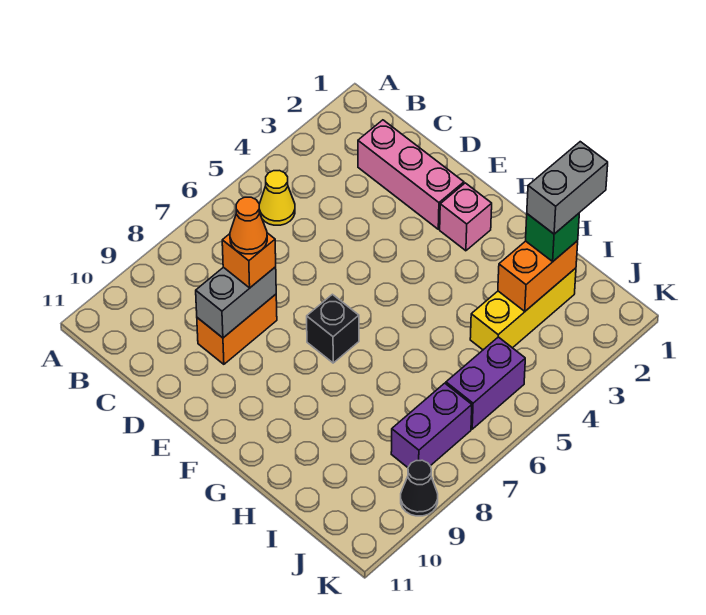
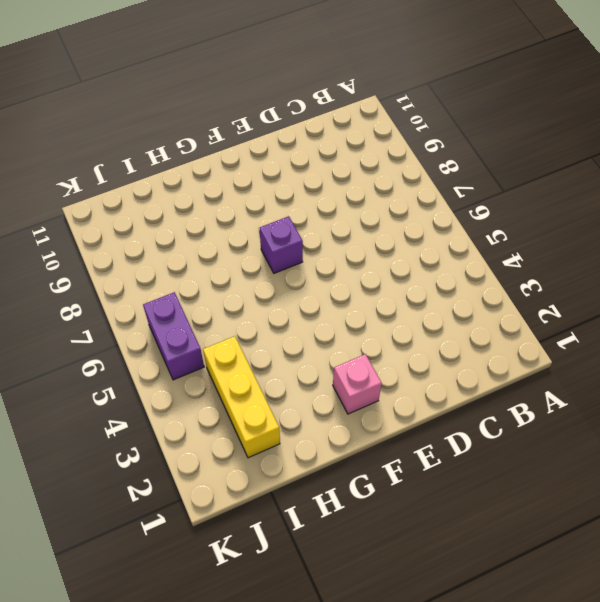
purple 1x1 brick [260,216,303,273] -> black 1x1 brick [307,294,359,363]
none -> yellow 1x1 cone [259,171,295,225]
none -> pink 1x3 brick [358,120,464,229]
none -> orange 1x2 brick [197,294,277,364]

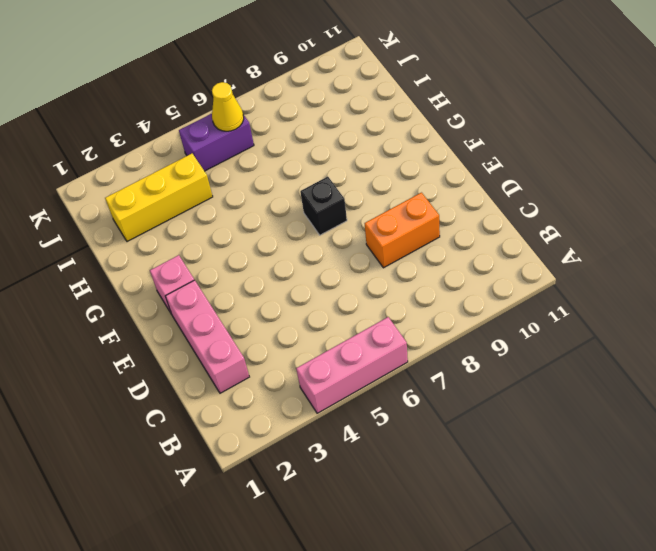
pink 1x3 brick [296,317,408,413] -> none
yellow 1x1 cone [212,82,244,131] -> yellow 1x1 cone moved to [259,171,295,225]
none -> purple 1x2 brick [391,383,472,467]
none -> black 1x1 cone [401,460,438,516]
none -> grey 1x2 brick [196,267,276,338]

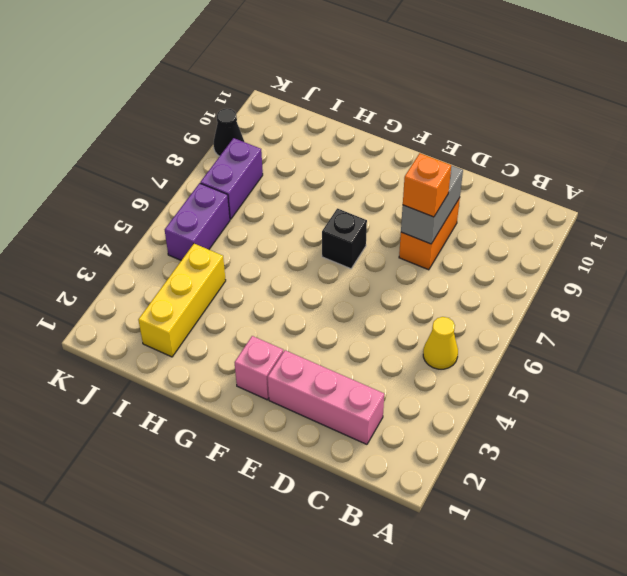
none -> orange 1x2 brick [498,241,578,311]
none -> green 1x1 brick [526,213,579,261]
none -> orange 1x1 cone [230,197,267,254]

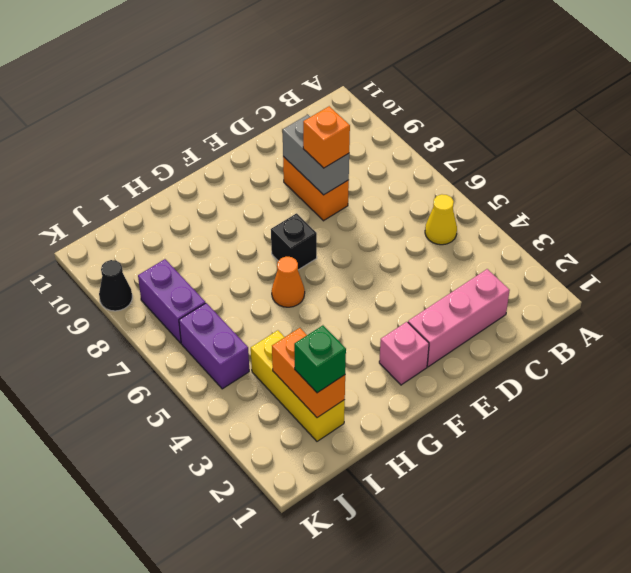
orange 1x1 cone [272,257,305,307] -> orange 1x1 cone moved to [230,197,267,254]
none -> grey 1x2 brick [527,142,608,234]

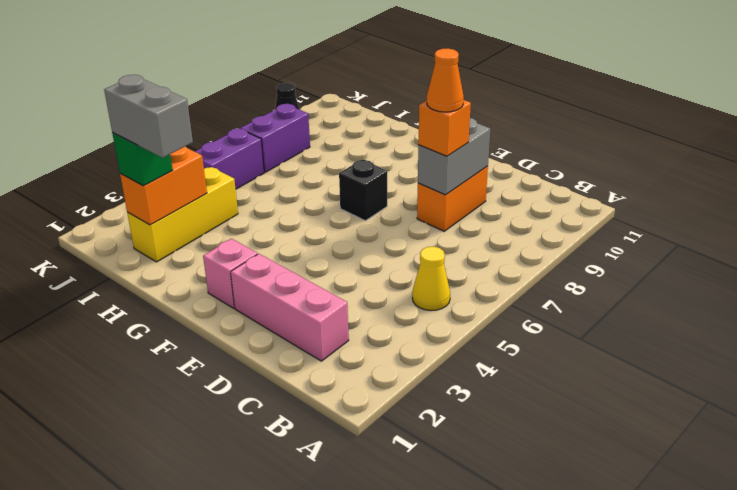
grey 1x2 brick [104,75,193,158] -> grey 1x2 brick turned to [527,142,608,234]

